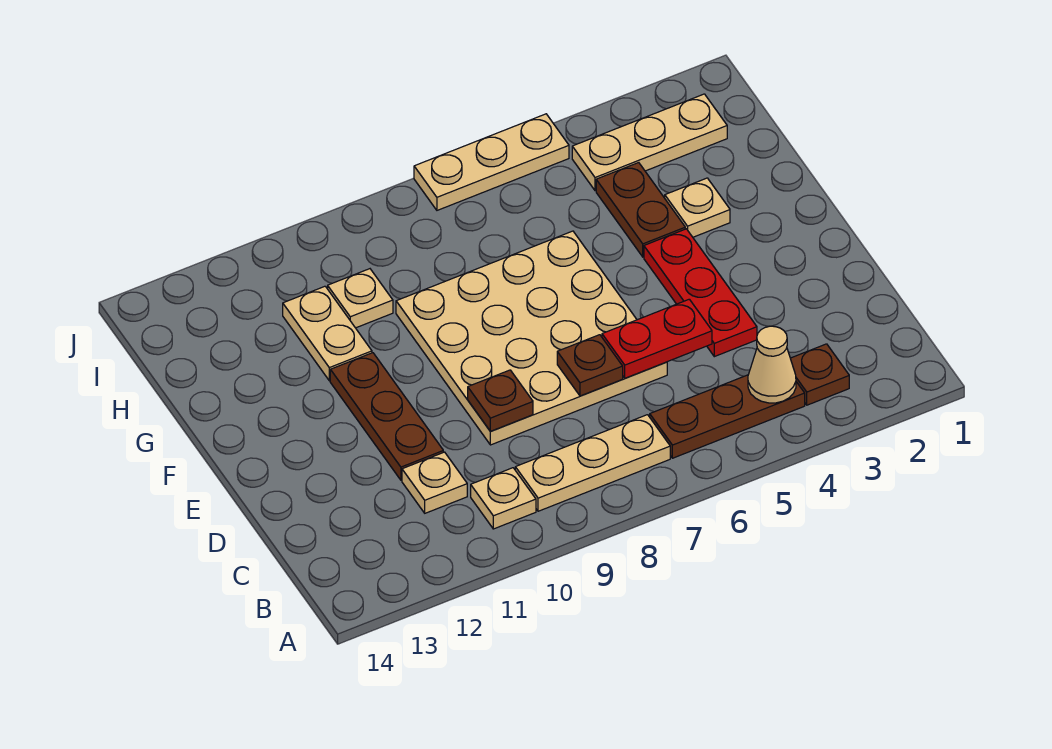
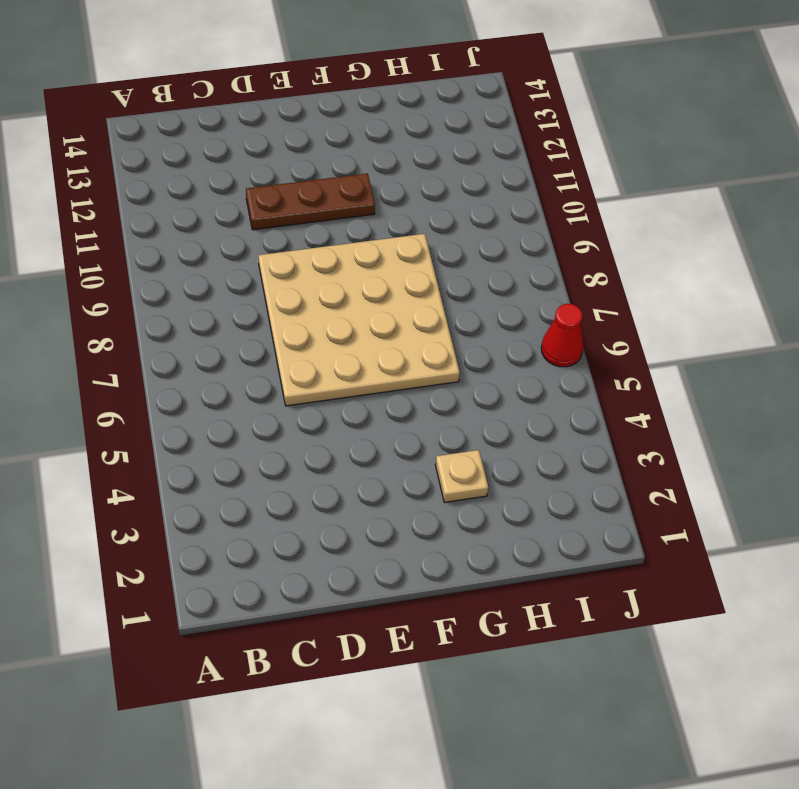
red 1x1 cone [541,304,584,367] -> tan 1x3 plate [414,114,569,210]
none -> brown 1x1 plate [790,344,849,405]
none -> brown 1x3 plate [650,375,805,458]
none -> tan 1x3 plate [515,415,670,511]

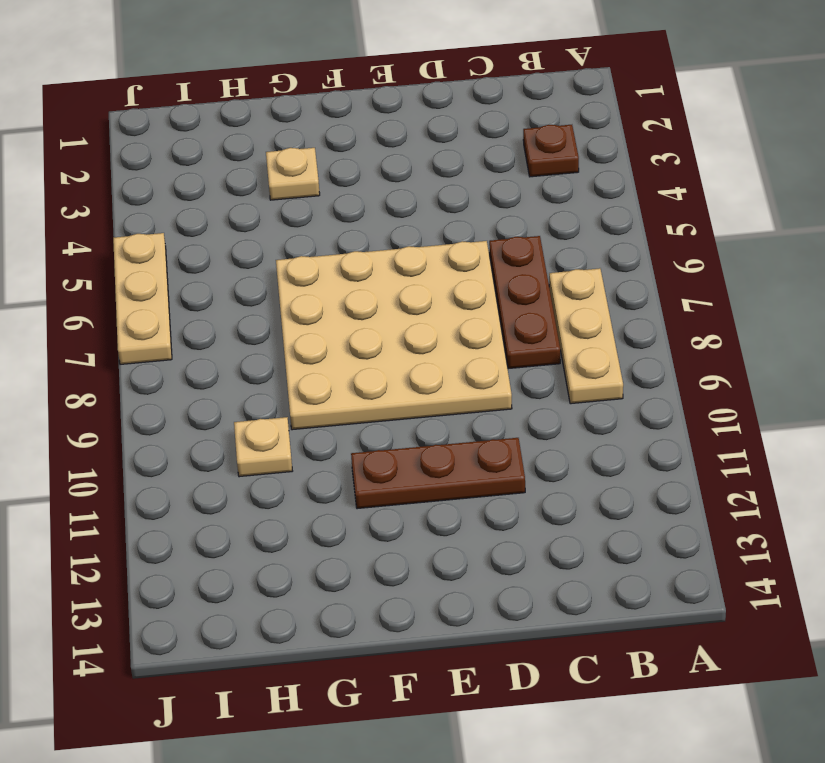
brown 1x3 plate [489,236,560,369] -> brown 1x3 plate moved to [650,375,805,458]
none -> tan 1x1 plate [471,468,536,529]
none -> tan 1x1 plate [402,452,467,513]
none -> red 1x3 plate [644,229,757,357]

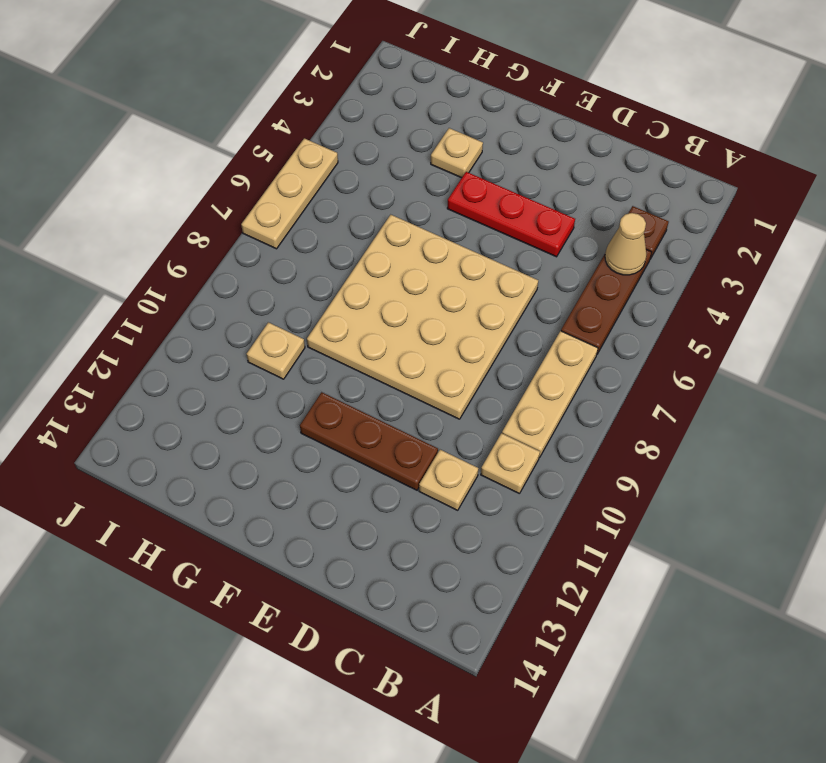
none -> brown 1x2 plate [596,163,685,257]
none -> tan 1x2 plate [283,286,372,381]
none -> tan 1x3 plate [572,94,727,191]

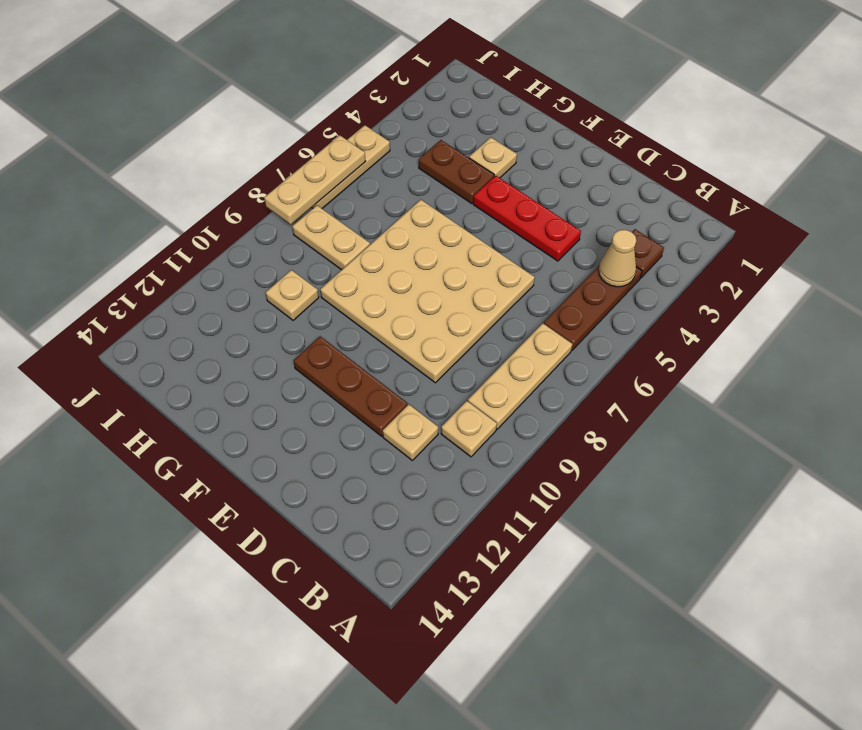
tan 1x2 plate [292,205,370,270] -> tan 1x2 plate moved to [283,286,372,381]
tan 1x3 plate [264,135,366,224] -> tan 1x3 plate moved to [572,94,727,191]
none -> red 1x2 plate [602,299,712,378]
none -> brown 1x1 plate [557,335,623,396]
none -> brown 1x1 plate [468,370,533,431]

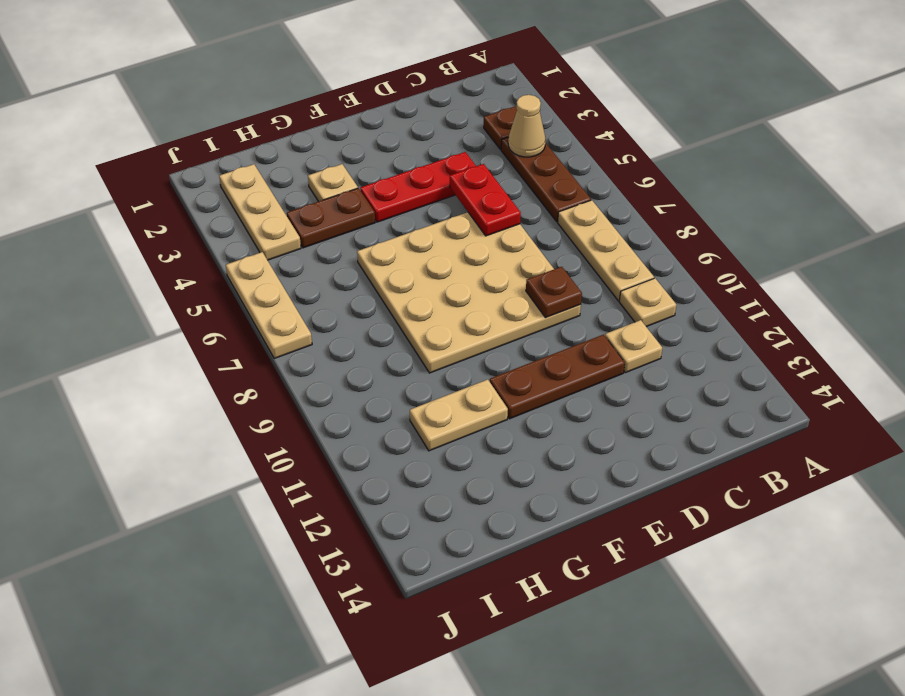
none -> tan 1x1 plate [328,269,393,328]
none -> brown 1x1 plate [557,335,623,396]

